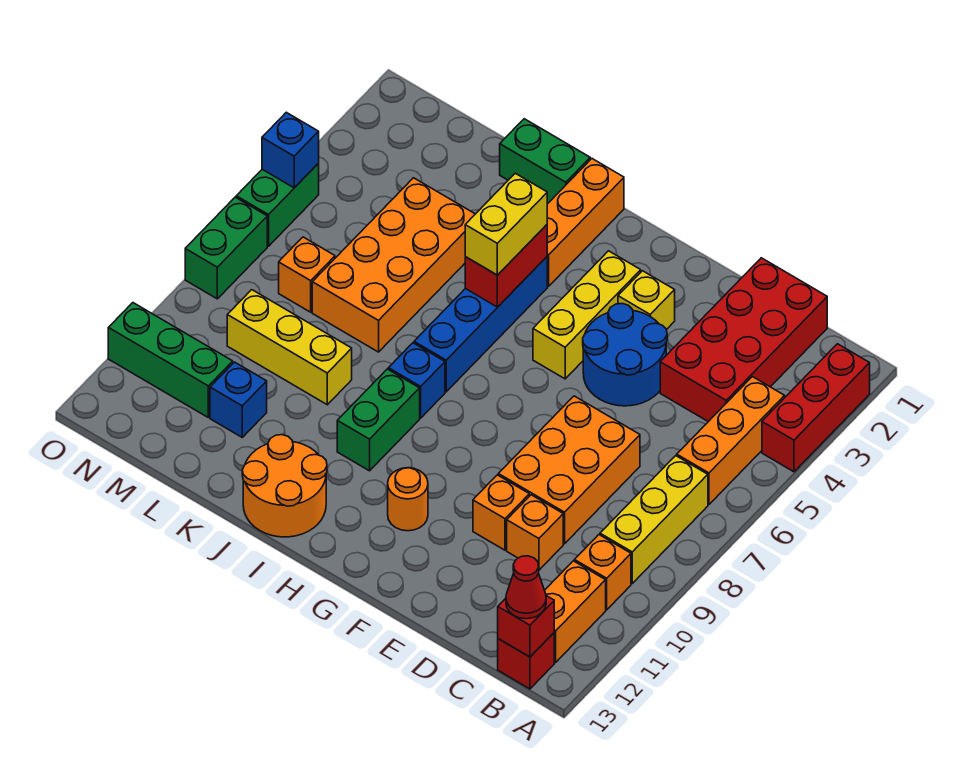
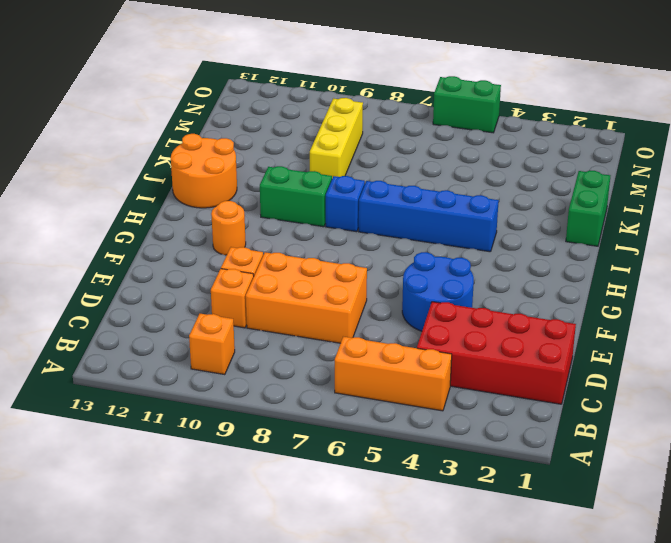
none -> red 1x3 brick [762,344,870,472]
none -> yellow 1x3 brick [600,456,708,583]
none -> orange 1x2 brick [545,561,606,663]
none -> red 1x1 brick [498,633,554,689]

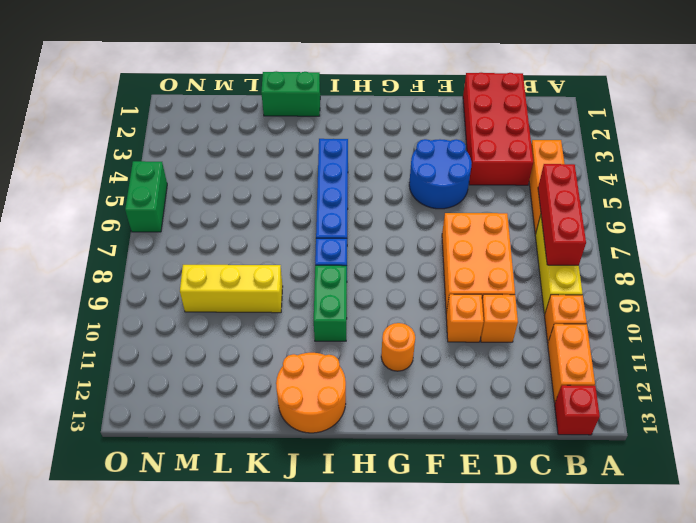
red 1x3 brick [538,164,586,265] -> red 1x3 brick moved to [762,344,870,472]
none -> yellow 1x1 brick [618,271,675,330]
none -> yellow 1x3 brick [533,251,641,379]
none -> orange 1x3 brick [547,159,624,286]
none -> orange 2x4 brick [312,178,475,352]

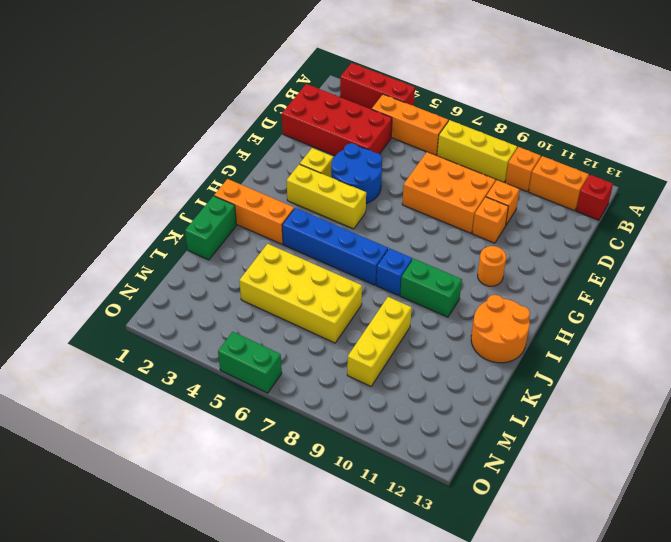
yellow 2x4 brick [239,244,362,343] -> orange 2x4 brick [312,178,475,352]
none -> blue 1x1 brick [210,362,267,437]
none -> orange 1x1 brick [279,237,335,312]
none -> green 1x3 brick [108,303,233,417]
none -> green 1x2 brick [185,197,267,299]

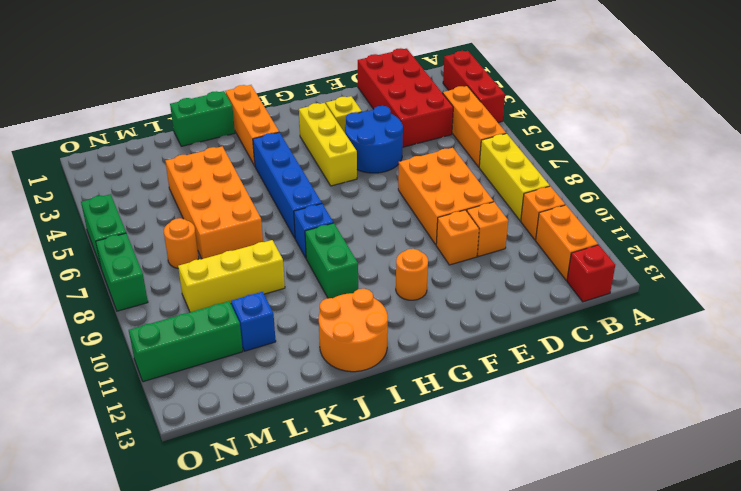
orange 1x1 round brick [164,218,199,268] -> orange 1x1 brick [279,237,335,312]
none -> red 1x1 brick [498,596,554,657]
none -> red 1x2 brick [465,225,547,307]
none -> blue 1x1 brick [262,112,319,188]
none -> red 1x1 cone [506,556,546,619]

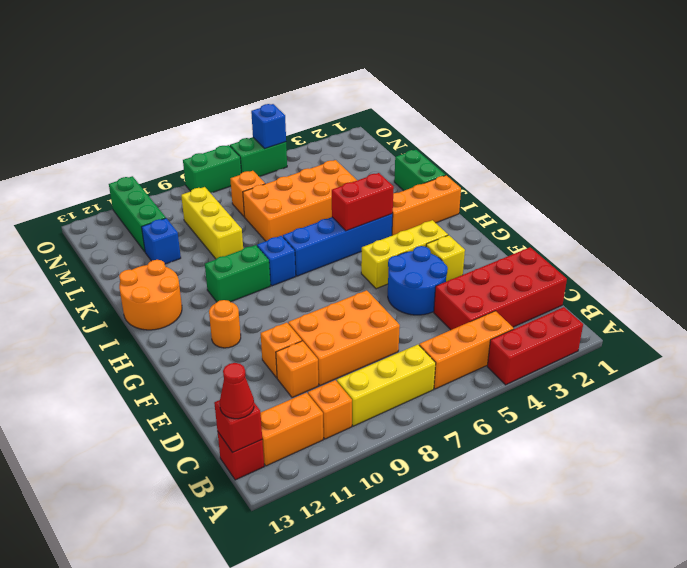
none -> yellow 1x2 brick [465,173,547,275]

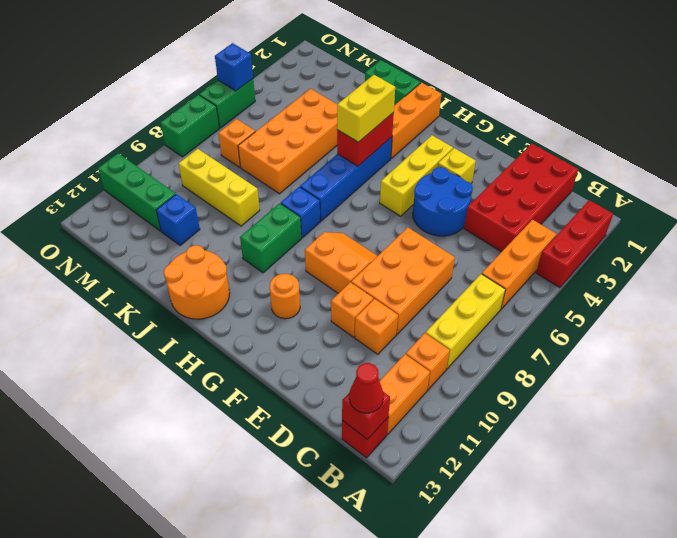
orange 2x2 slope [305,232,377,293] -> none

